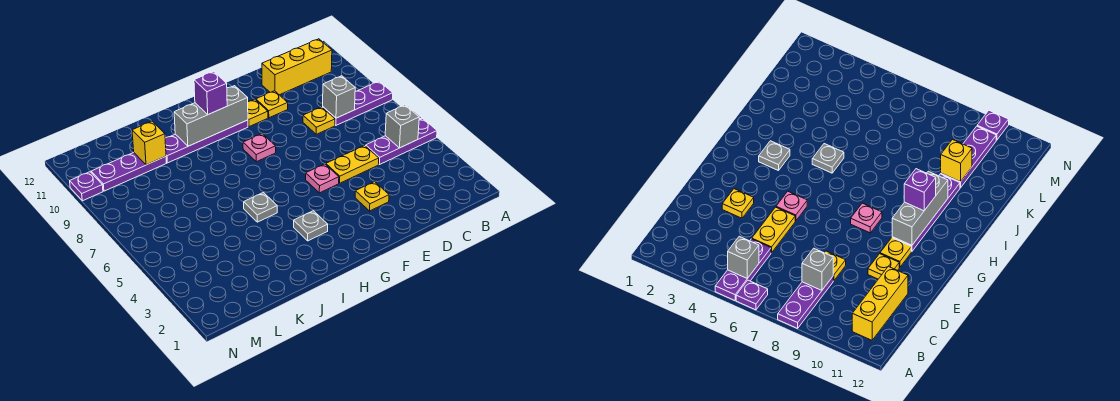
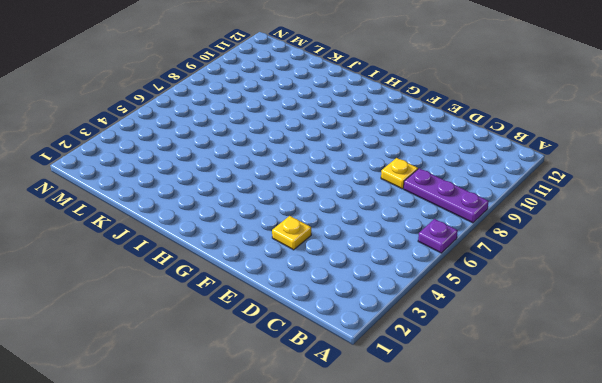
none -> purple 1x3 plate [366,119,437,165]
none -> yellow 1x3 brick [262,39,332,95]
none -> yellow 1x2 plate [326,145,379,183]

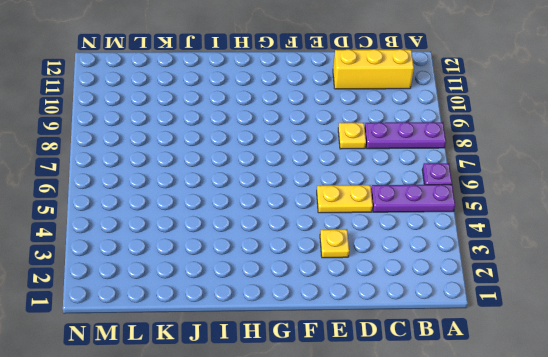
none -> yellow 1x1 plate [256,91,288,118]
none -> pink 1x1 plate [306,164,339,193]
none -> yellow 1x1 plate [248,99,268,127]

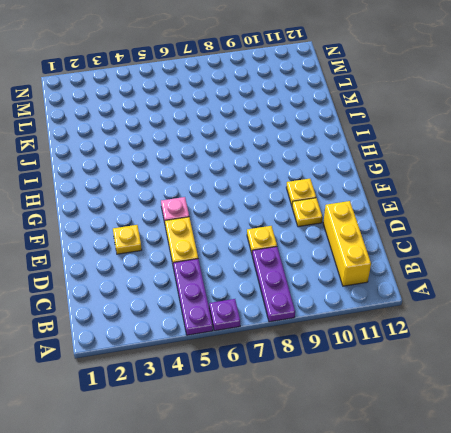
none -> pink 1x1 plate [243,134,276,162]
none -> purple 1x4 plate [165,120,248,163]
none -> grey 1x1 plate [294,211,328,241]

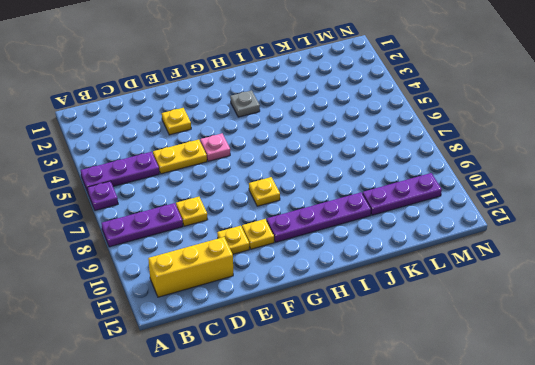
yellow 1x1 plate [249,177,280,206] -> pink 1x1 plate [243,134,276,162]
none -> grey 1x1 plate [244,193,277,222]
none -> purple 1x1 plate [70,172,103,201]
none -> grey 1x1 brick [385,105,419,148]

